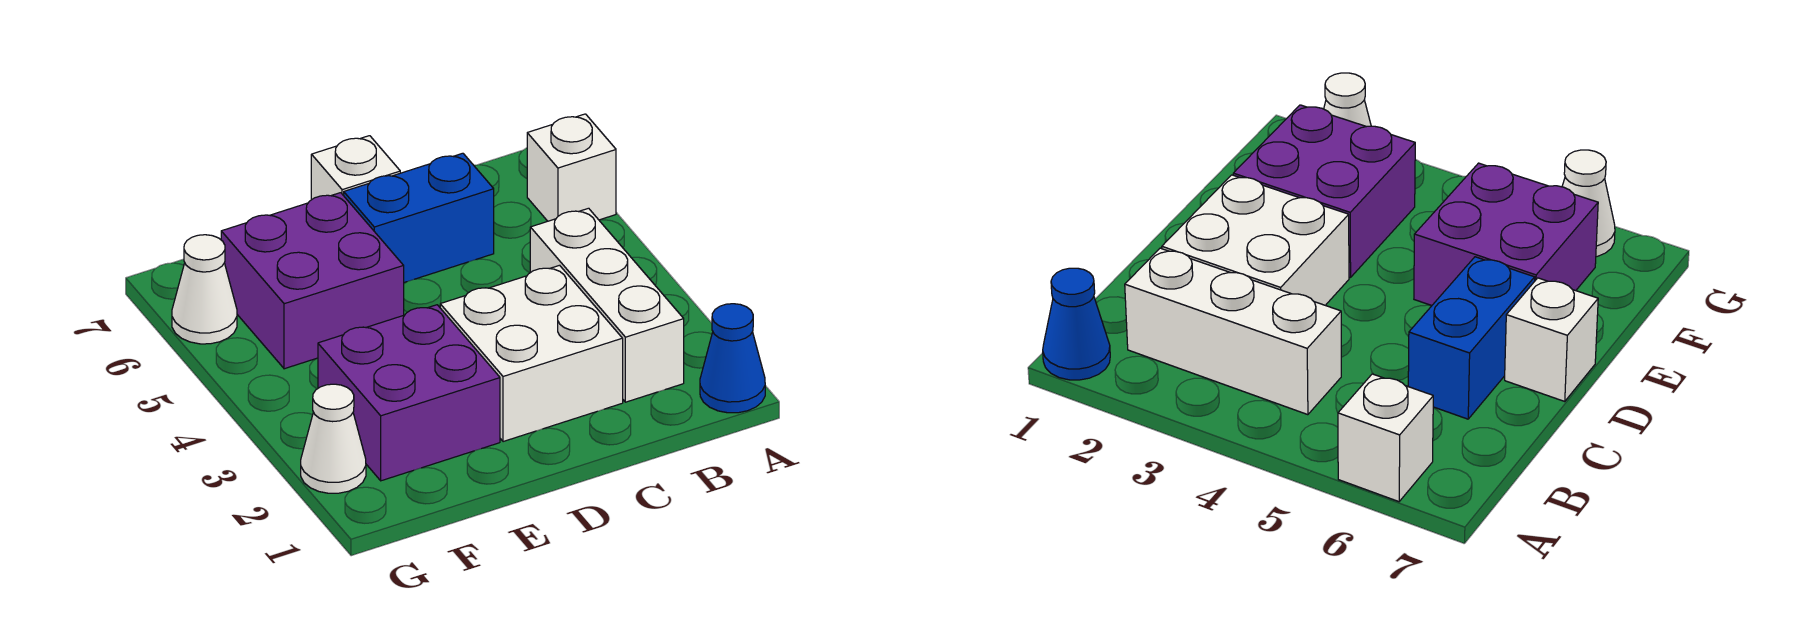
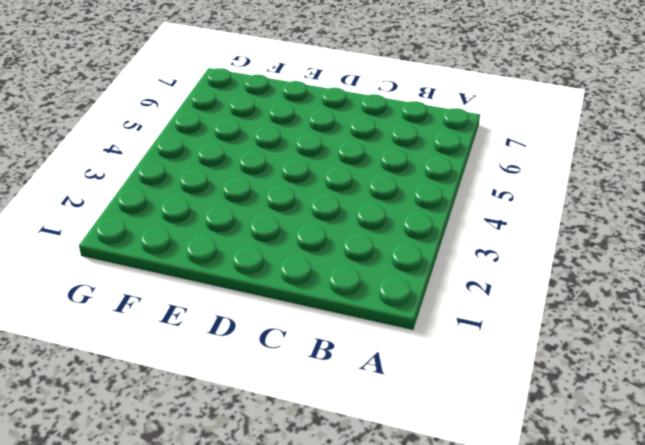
none -> blue 1x1 cone [700,304,765,413]
none -> white 1x1 brick [527,114,616,221]

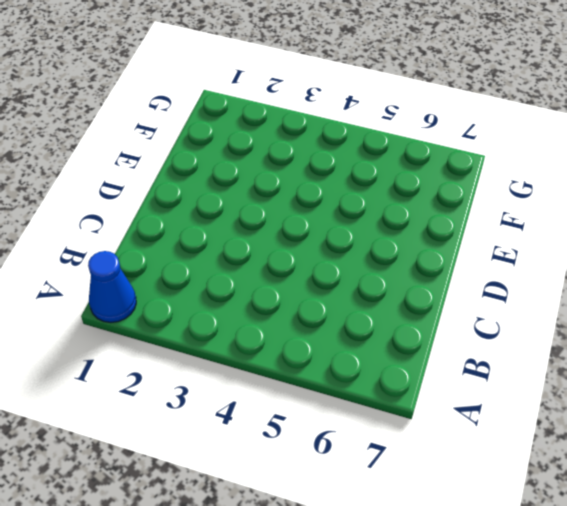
none -> white 1x1 brick [527,114,616,221]
none -> white 1x3 brick [530,208,684,402]

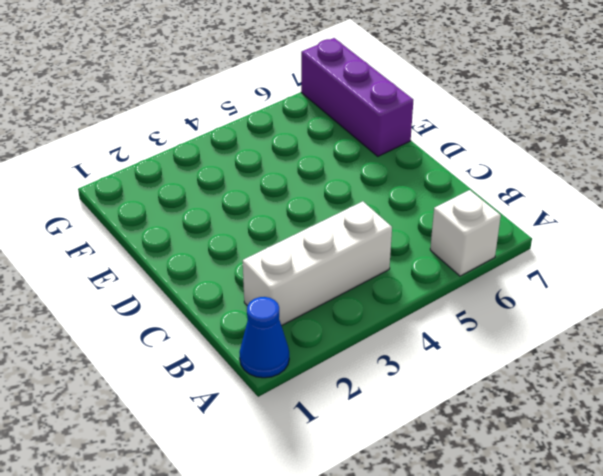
purple 1x3 brick [301,38,413,156] -> none
none -> white 2x2 brick [440,265,623,442]
none -> blue 1x2 brick [344,153,494,282]

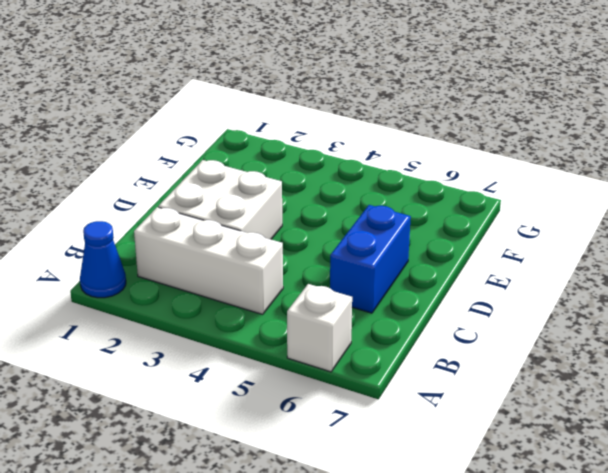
none -> white 1x1 brick [311,136,400,200]
none -> purple 2x2 brick [318,305,500,481]

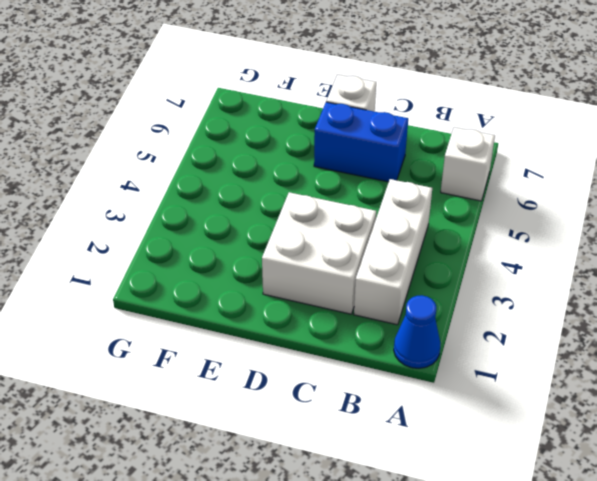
none -> purple 2x2 brick [318,305,500,481]
none -> purple 2x2 brick [221,193,404,369]

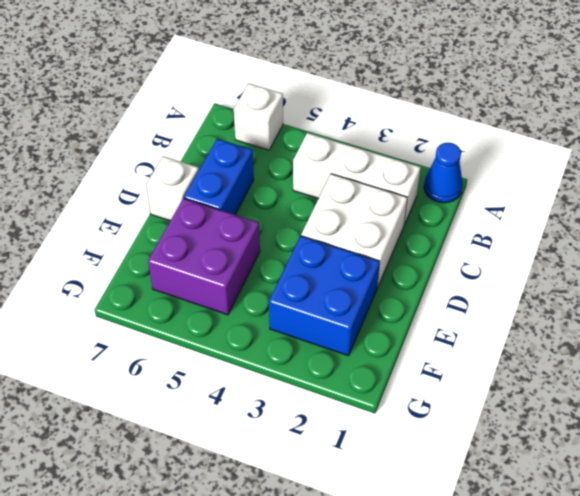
blue 2x2 brick [269,236,380,356] -> purple 2x2 brick [318,305,500,481]
none -> white 1x1 cone [301,384,366,493]
none -> white 1x1 cone [172,235,237,344]

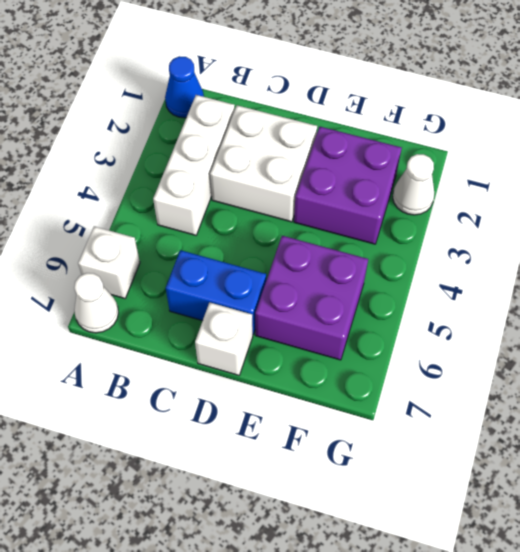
white 1x1 cone [74,273,118,333] -> white 1x1 cone moved to [172,235,237,344]

